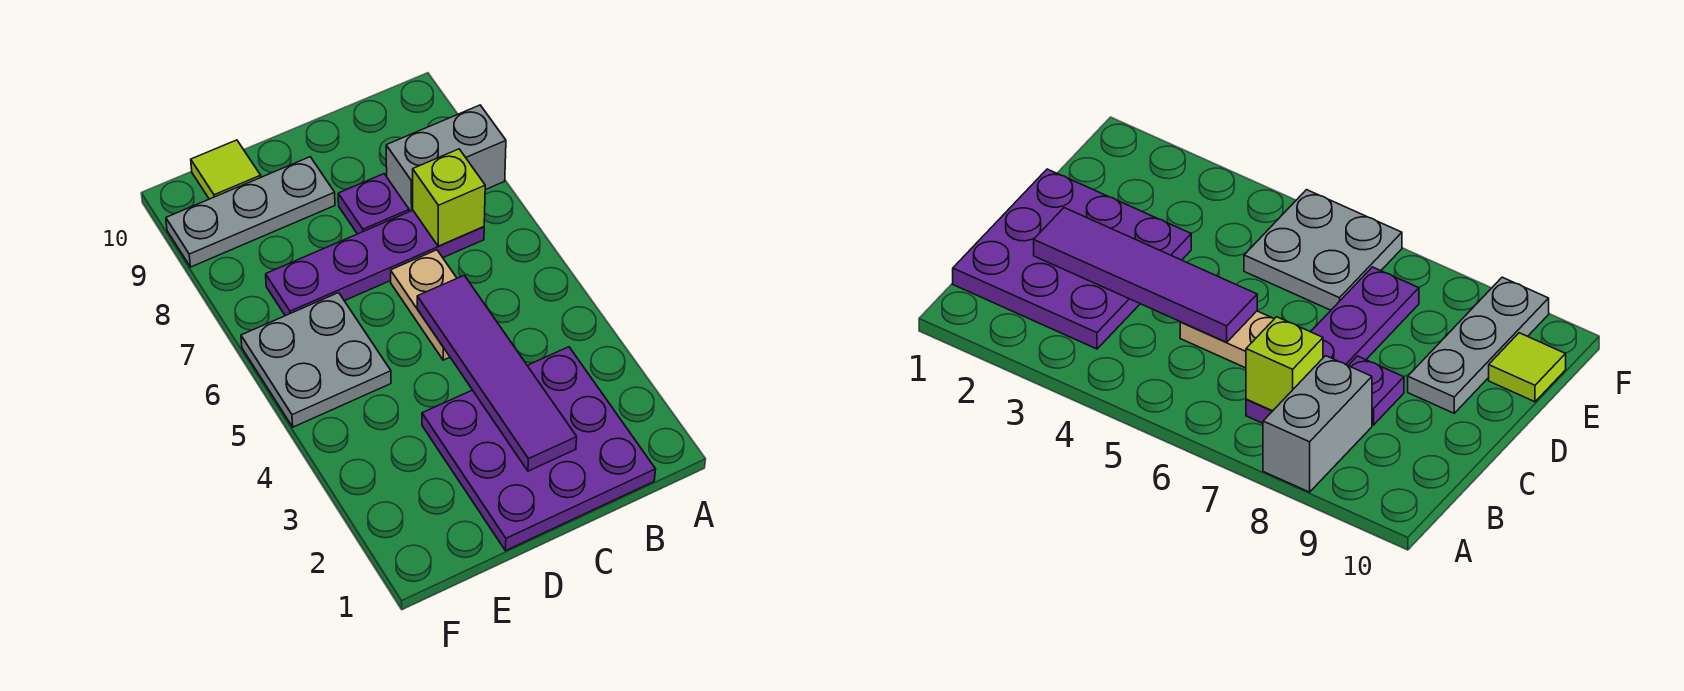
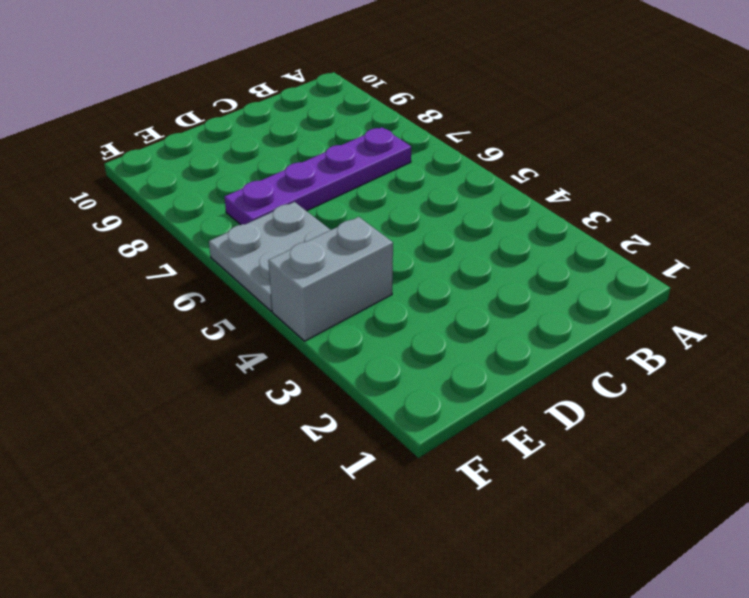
grey 1x2 brick [268,217,393,341] -> grey 1x2 brick moved to [386,105,506,212]
none -> purple 3x3 plate [422,347,656,551]
none -> tan 1x2 plate [391,250,457,360]

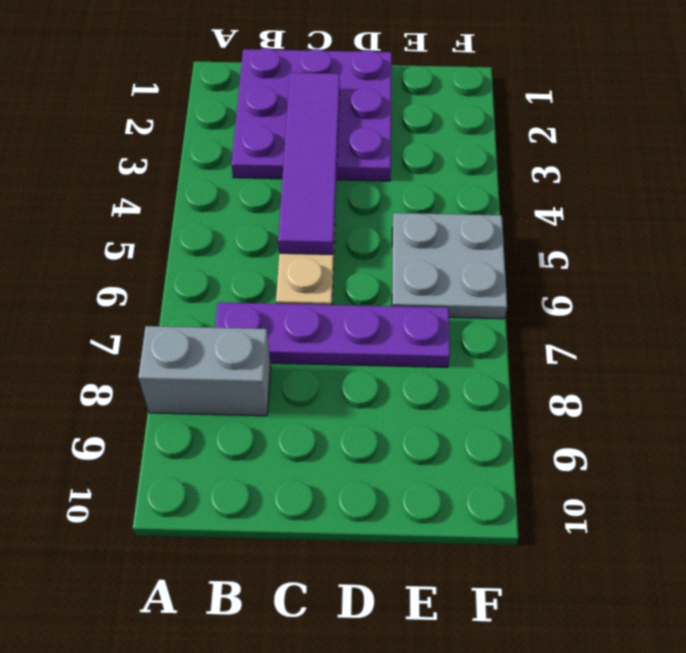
none -> purple 1x1 plate [338,174,409,234]
none -> grey 1x3 plate [166,157,335,267]

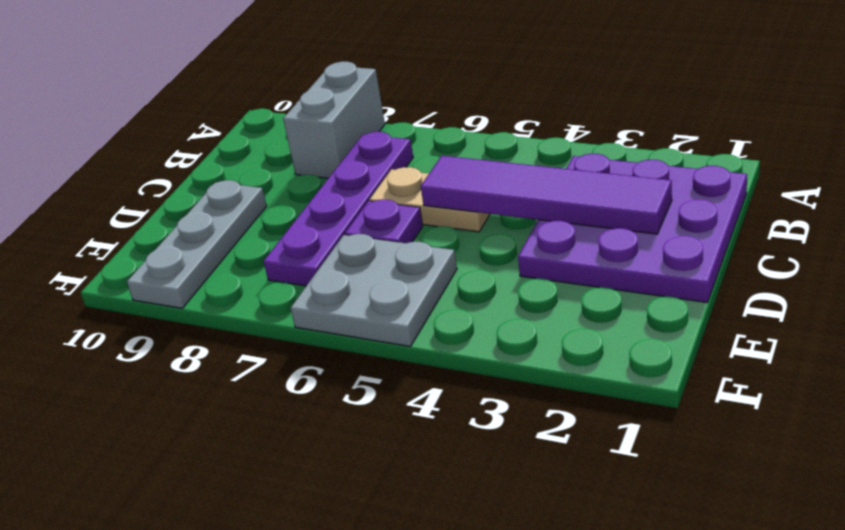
purple 1x1 plate [345,199,423,243] -> purple 1x1 plate moved to [338,174,409,234]
none -> lime 1x1 tile [191,140,261,199]
none -> lime 1x1 brick [413,149,485,246]

